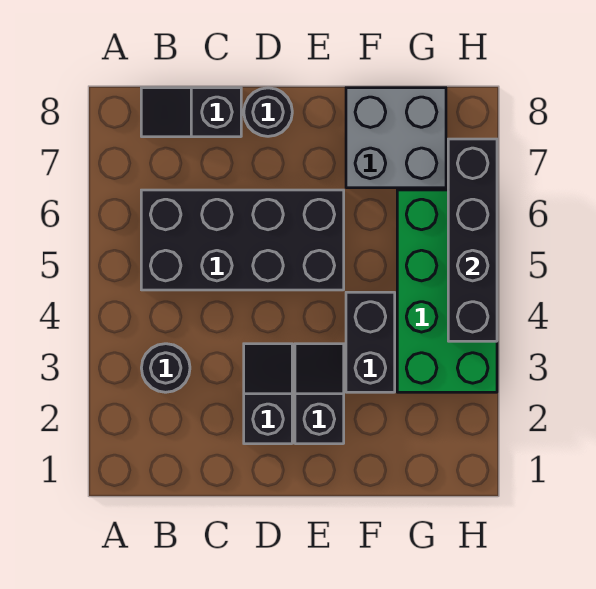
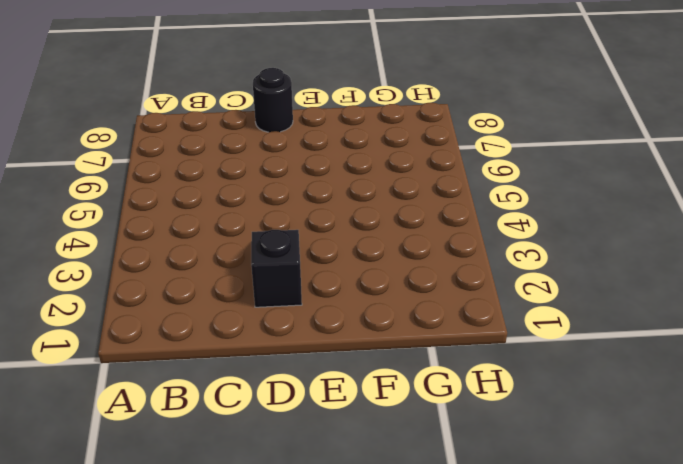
none -> black 1x1 round brick [141,344,190,392]
none -> black 2x4 brick [141,190,344,290]

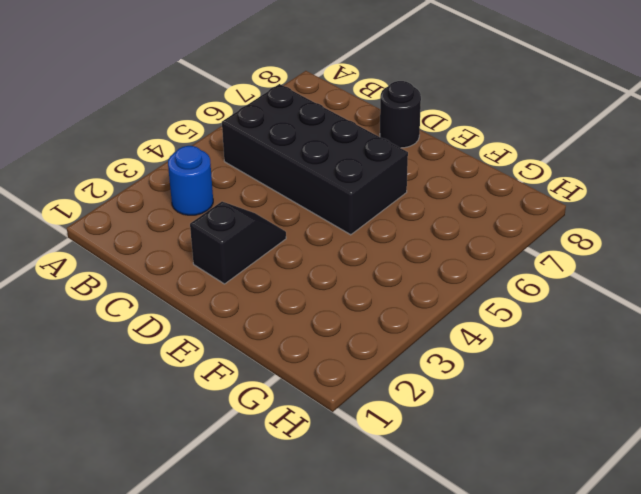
blue 1x1 round brick [168,146,213,215] -> black 1x1 round brick [141,344,190,392]
none -> black 1x2 slope [141,88,241,137]
none -> black 1x2 slope [295,344,344,444]

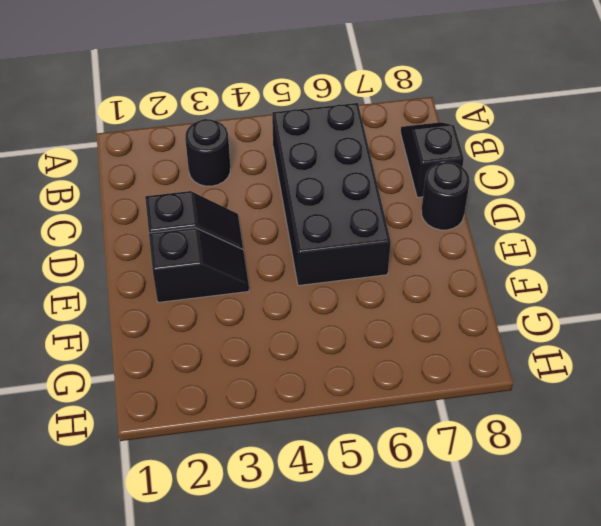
none -> black 1x2 brick [346,292,395,392]
none -> grey 2x2 brick [346,88,446,188]

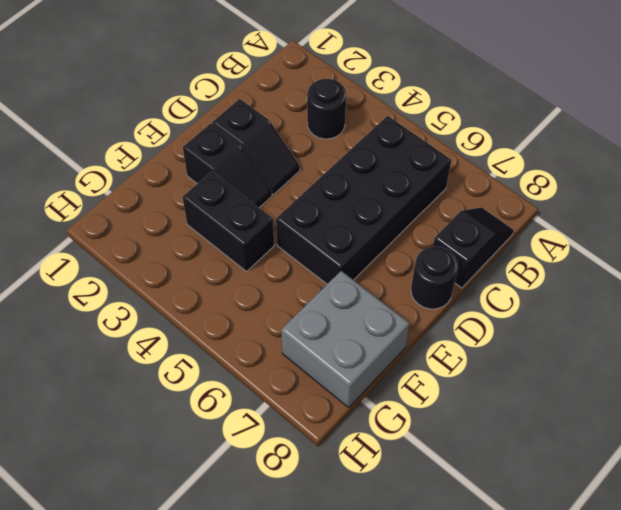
none -> green 2x4 brick [397,190,497,392]
none -> black 1x4 brick [448,139,497,341]

